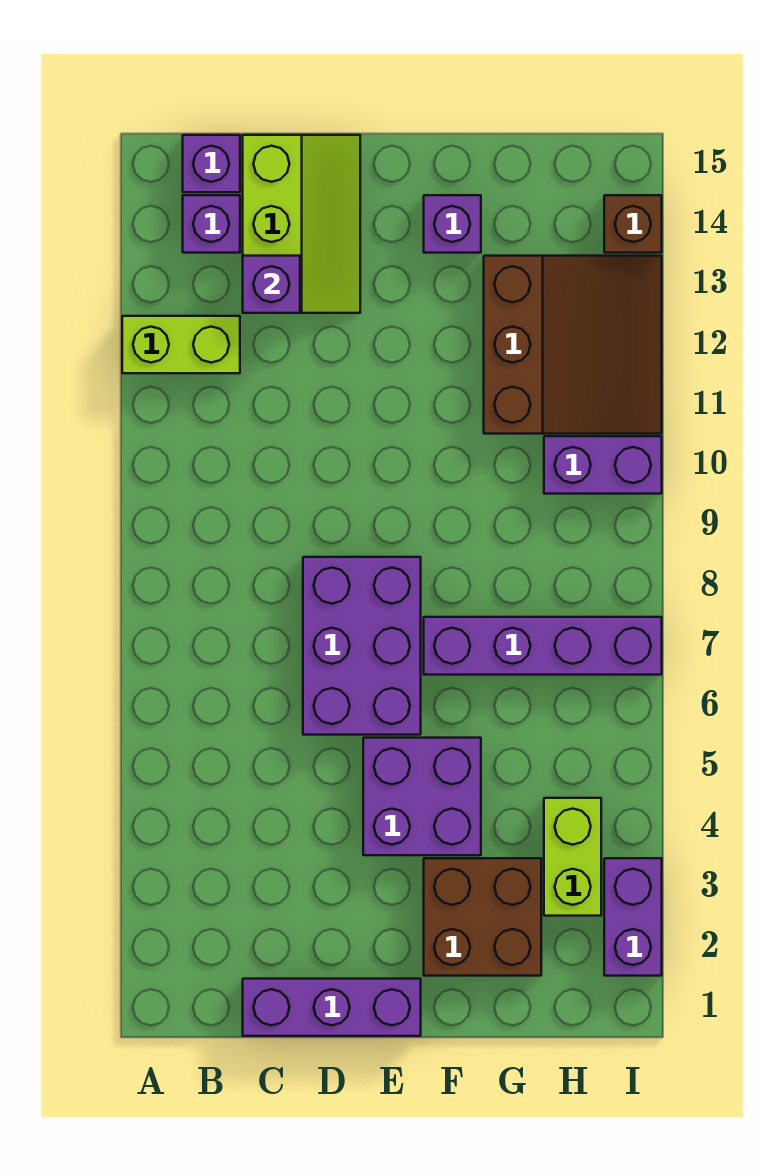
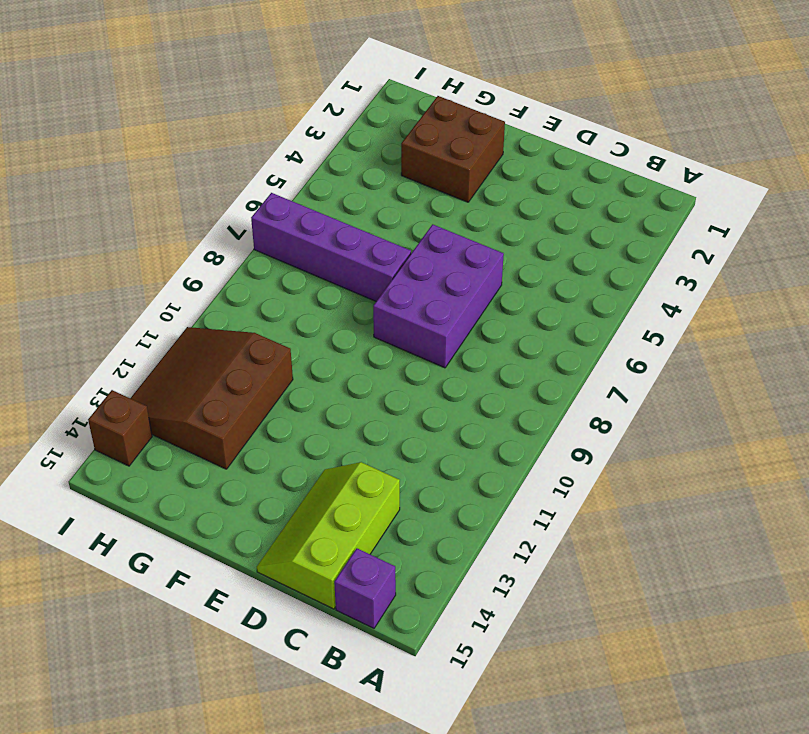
none -> lime 1x2 brick [122,316,240,373]
none -> purple 1x1 brick [183,195,240,253]
none -> purple 1x3 brick [243,979,421,1036]

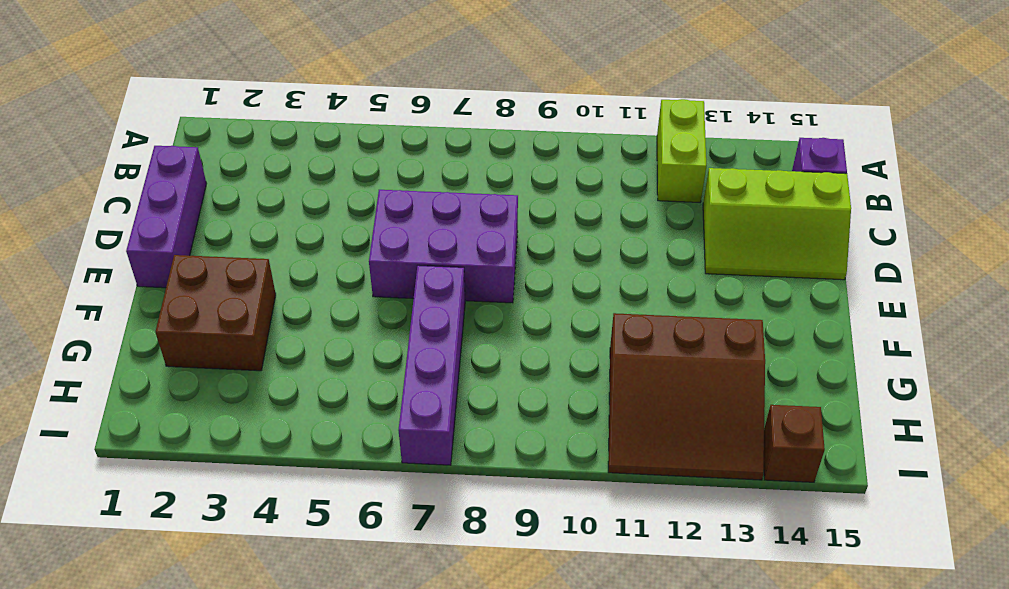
none -> purple 1x1 brick [183,195,240,253]
none -> purple 2x2 brick [363,738,481,855]
none -> purple 1x1 brick [424,195,481,253]

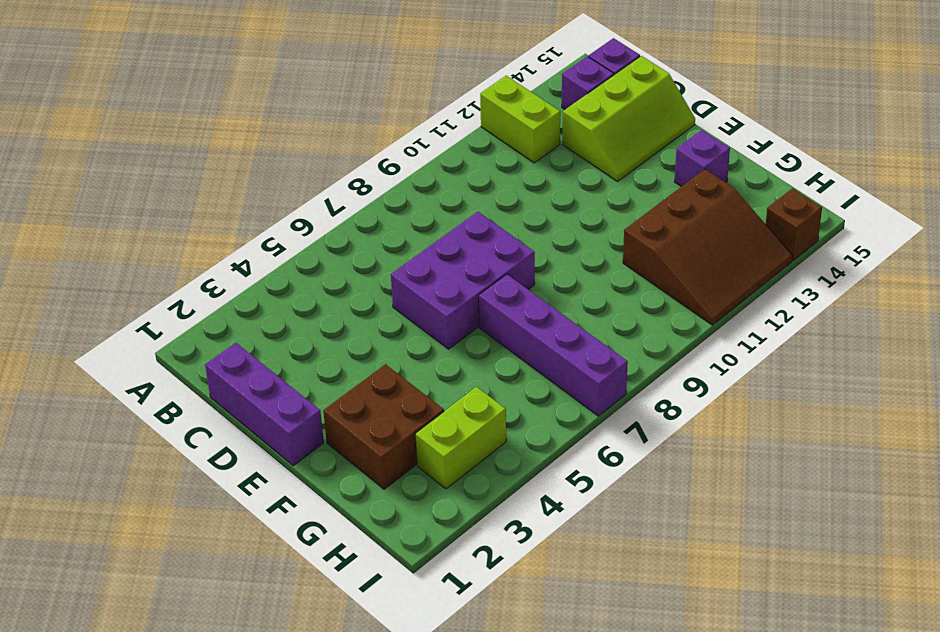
none -> purple 2x2 brick [363,738,481,855]
none -> purple 1x2 brick [544,436,662,494]
none -> purple 1x2 brick [604,858,662,976]

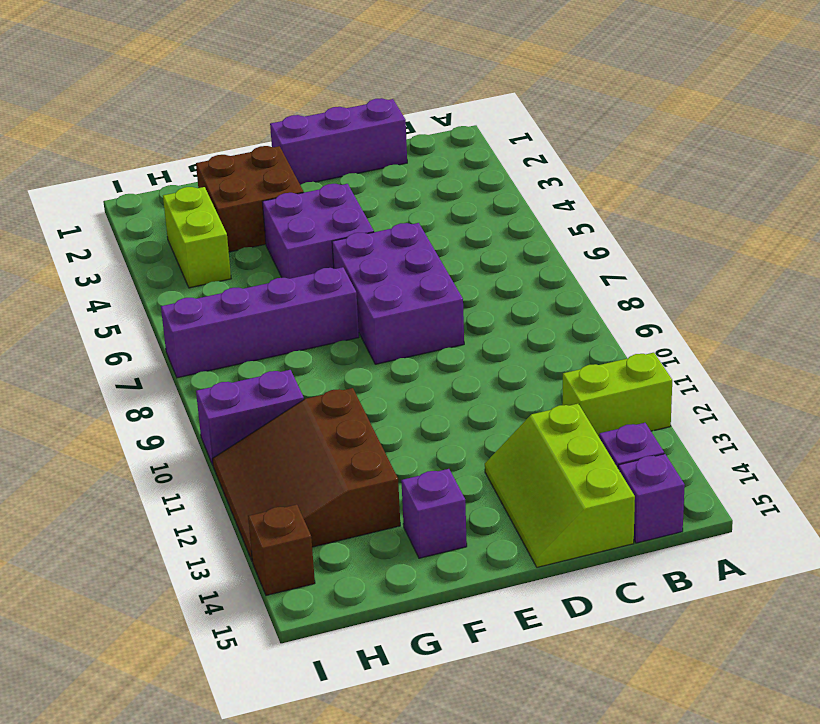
none -> purple 1x2 brick [604,858,662,976]
none -> purple 1x1 brick [243,256,300,313]

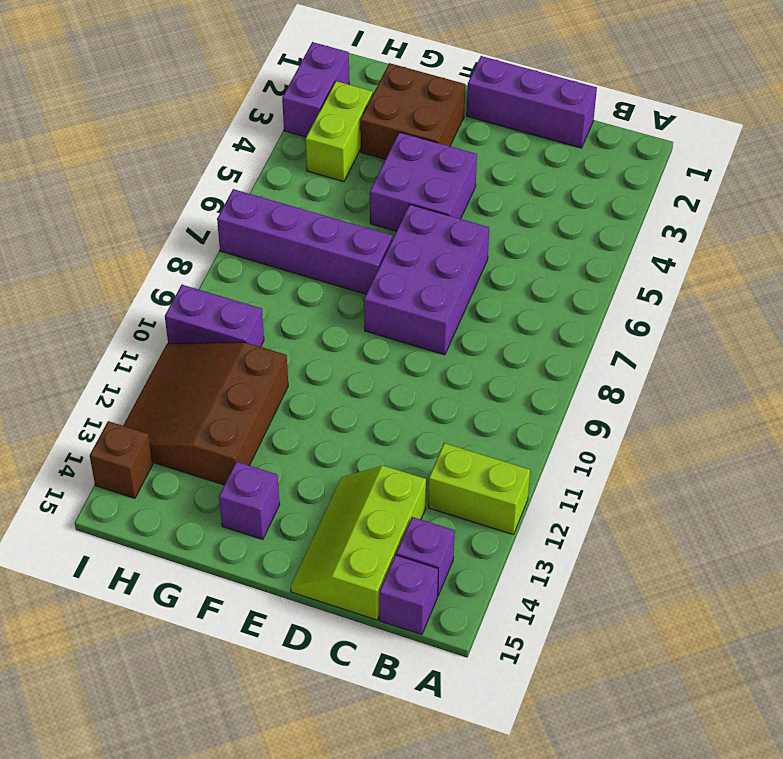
none -> purple 1x1 brick [243,256,300,313]

